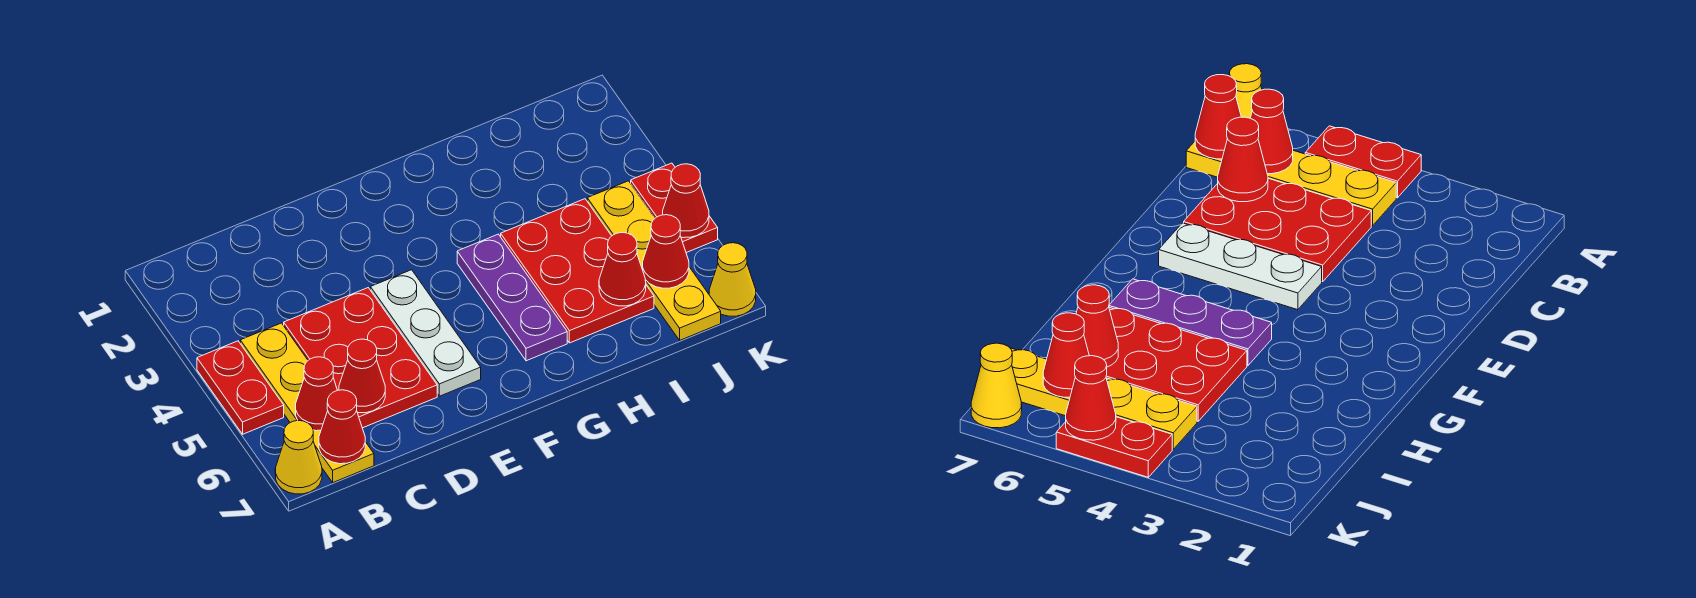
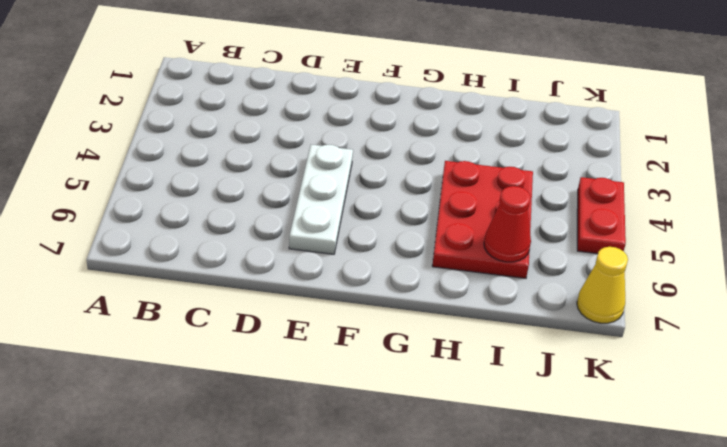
none -> red 1x2 plate [197,341,284,434]
none -> yellow 1x1 cone [275,421,322,494]
none -> yellow 1x4 plate [240,323,374,482]

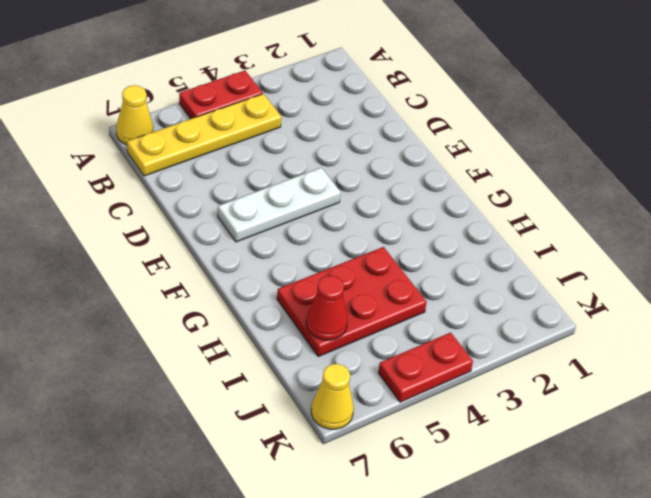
none -> red 2x3 plate [284,288,437,428]
none -> purple 1x3 plate [457,234,567,361]
none -> yellow 1x4 plate [587,181,721,340]

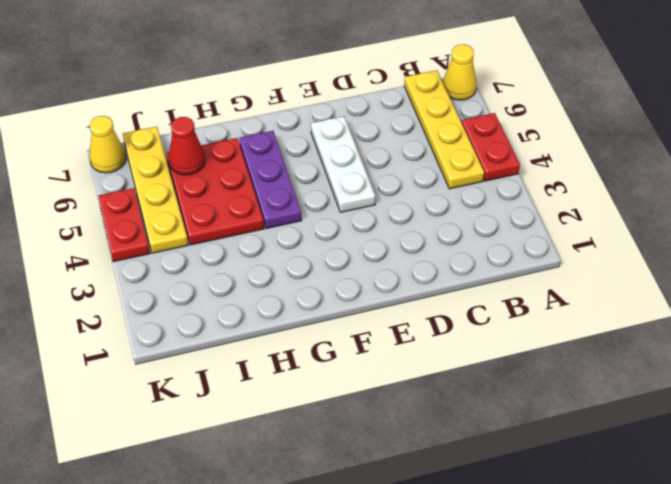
none -> red 2x3 plate [284,288,437,428]
none -> red 1x1 cone [296,357,337,431]
none -> red 1x1 cone [319,390,365,464]

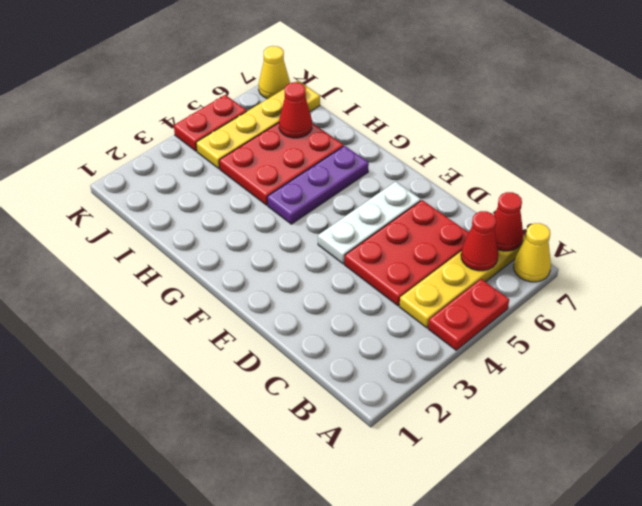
none -> red 1x1 cone [339,339,385,413]
none -> red 1x1 cone [643,215,689,288]
none -> red 1x1 cone [663,164,709,238]

